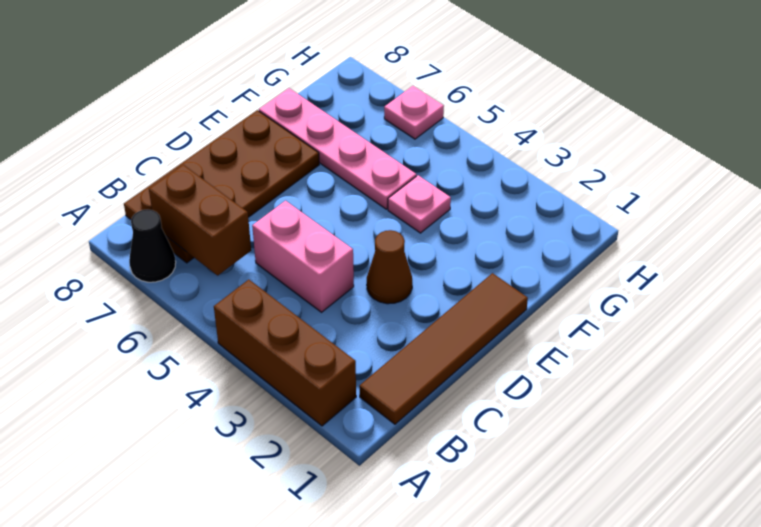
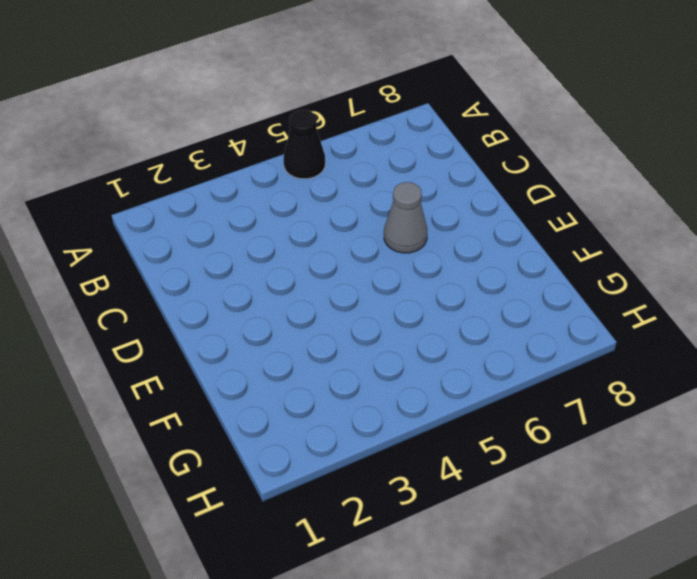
black 1x1 cone [284,110,325,179] -> black 1x1 cone moved to [129,210,176,282]
grey 1x1 cone [384,182,427,253] -> none
none -> brown 1x3 brick [214,280,356,426]
none -> brown 1x4 tile [359,273,528,424]

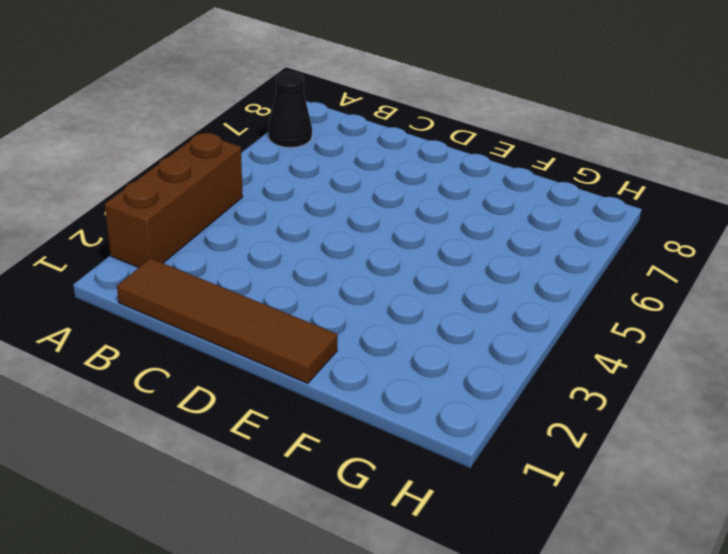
none -> brown 2x4 plate [124,110,319,263]
none -> pink 1x2 brick [252,201,354,312]

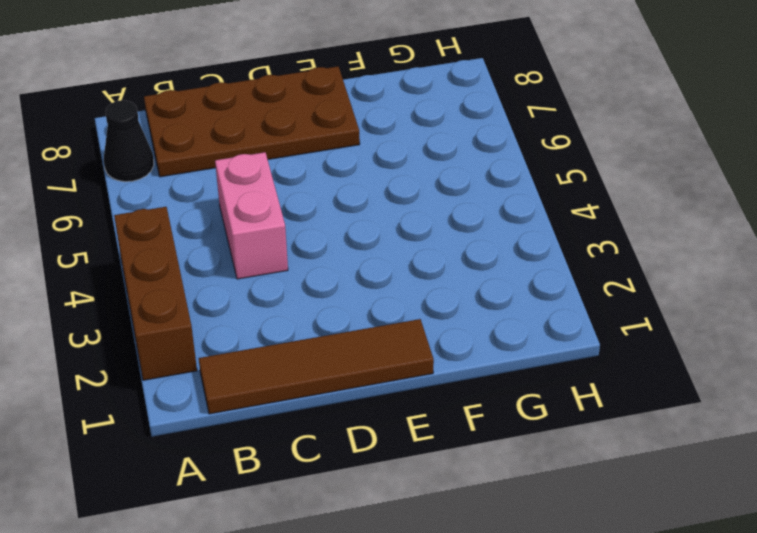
none -> brown 1x1 cone [367,230,412,304]
none -> pink 1x1 plate [388,175,451,233]

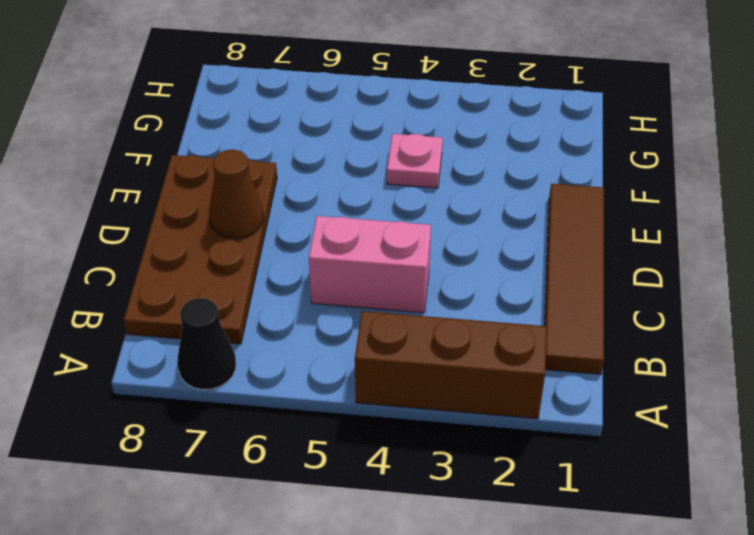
brown 1x1 cone [209,150,263,238] -> brown 1x1 cone moved to [367,230,412,304]
none -> pink 1x4 plate [259,88,416,209]
none -> pink 1x1 plate [384,86,444,139]

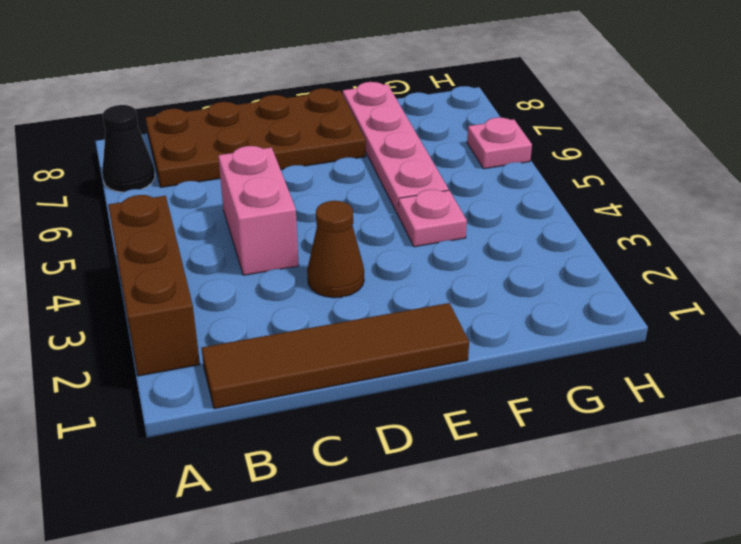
none -> brown 1x2 brick [149,165,251,275]

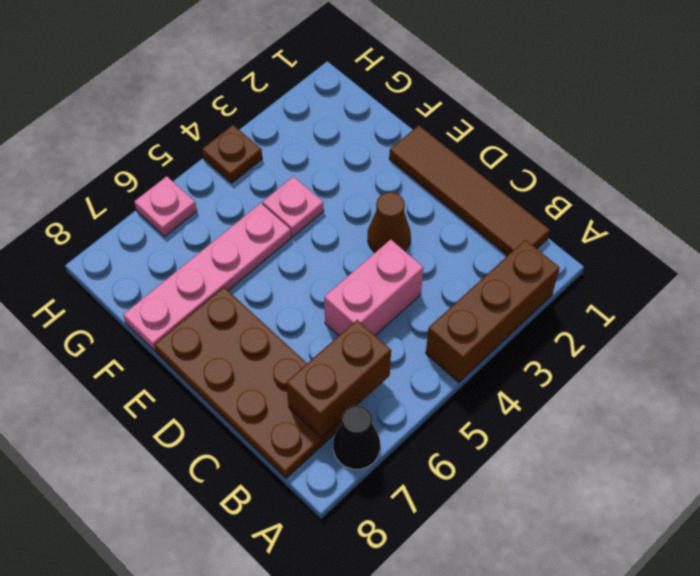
brown 1x1 plate [202,125,262,183] -> none

